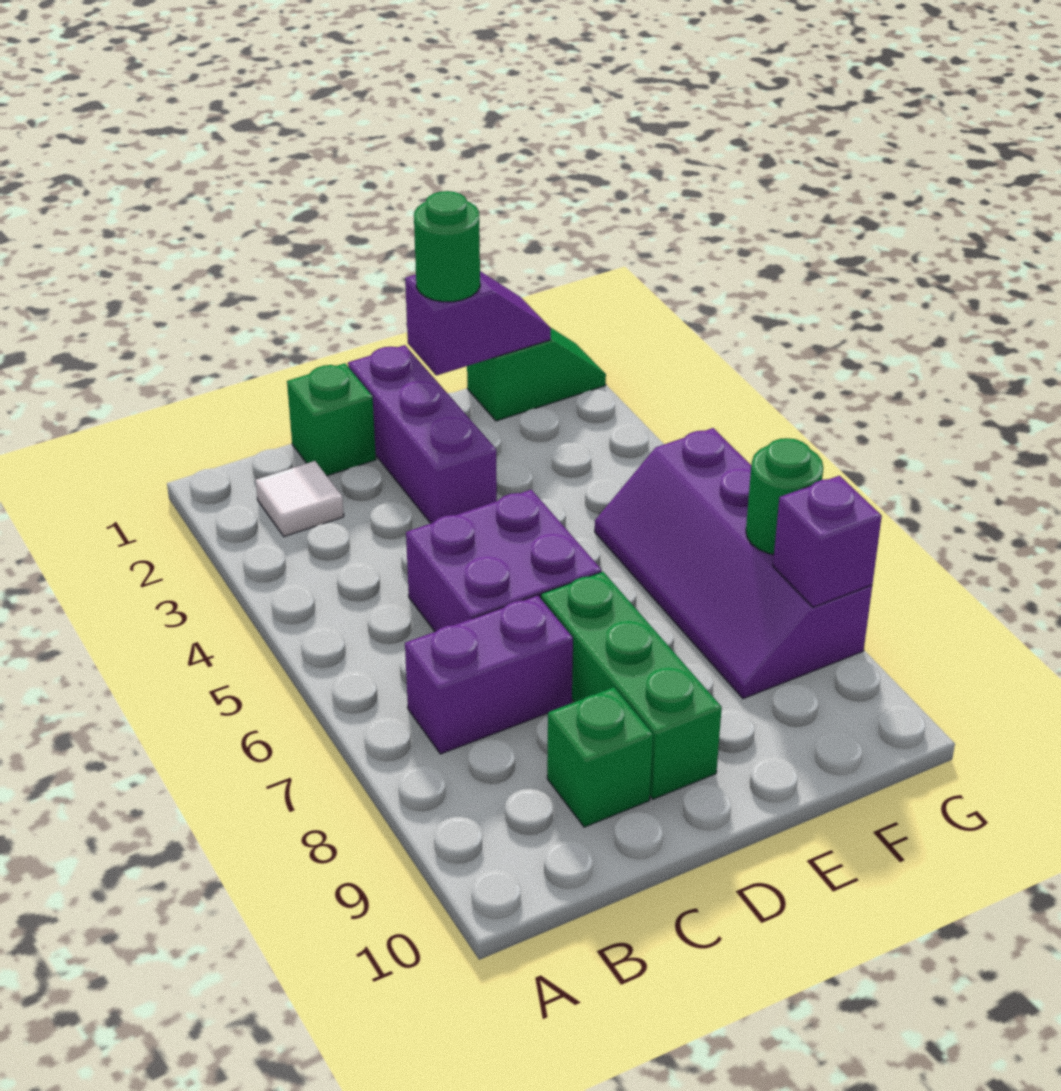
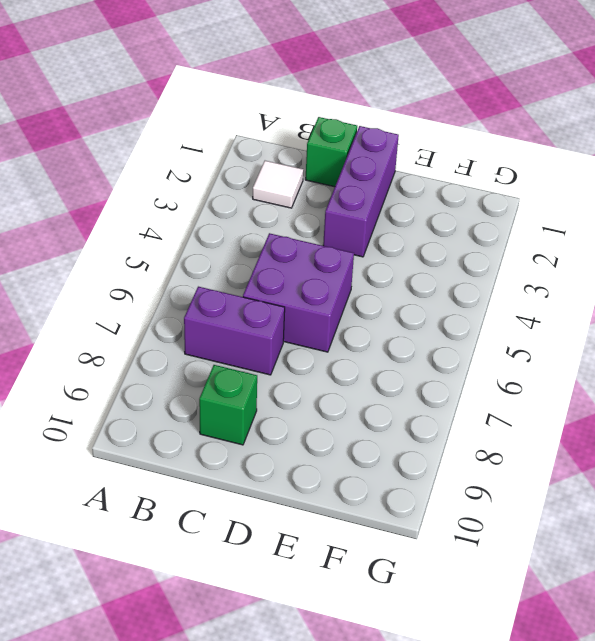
none -> green 1x3 brick [541,572,722,799]
none -> green 1x2 slope [467,327,606,421]
none -> purple 2x4 slope [595,428,872,699]

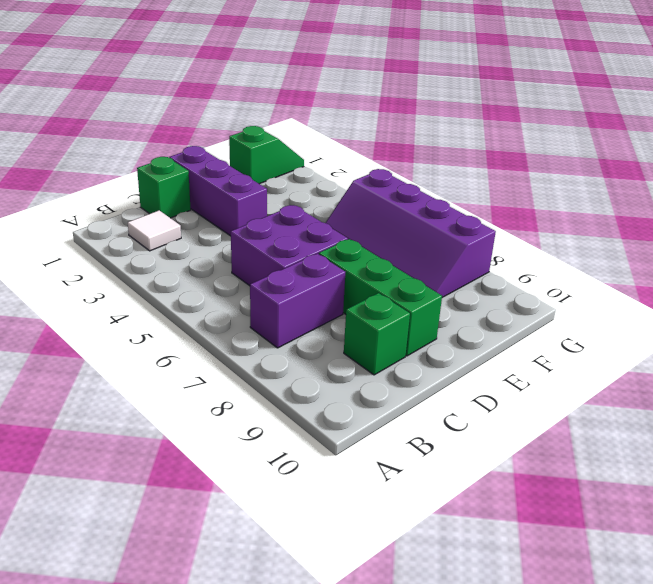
none -> purple 1x2 slope [405,271,551,376]
none -> green 1x1 round brick [746,438,823,555]
none -> purple 1x1 brick [773,476,882,607]

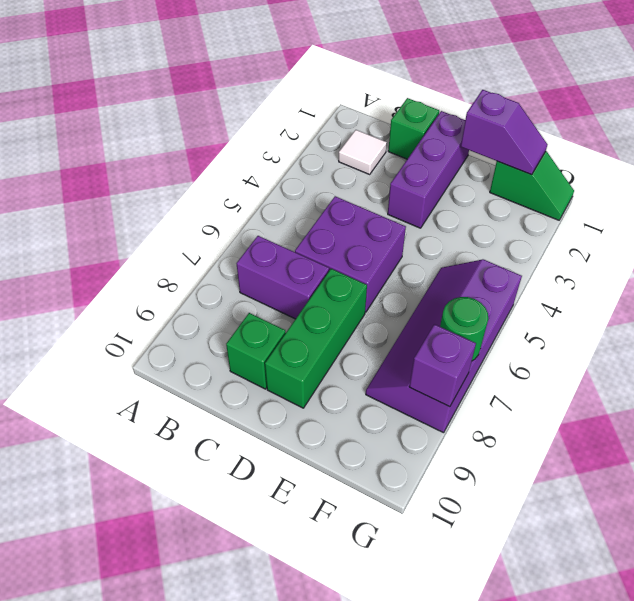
none -> green 1x1 round brick [414,191,480,302]

